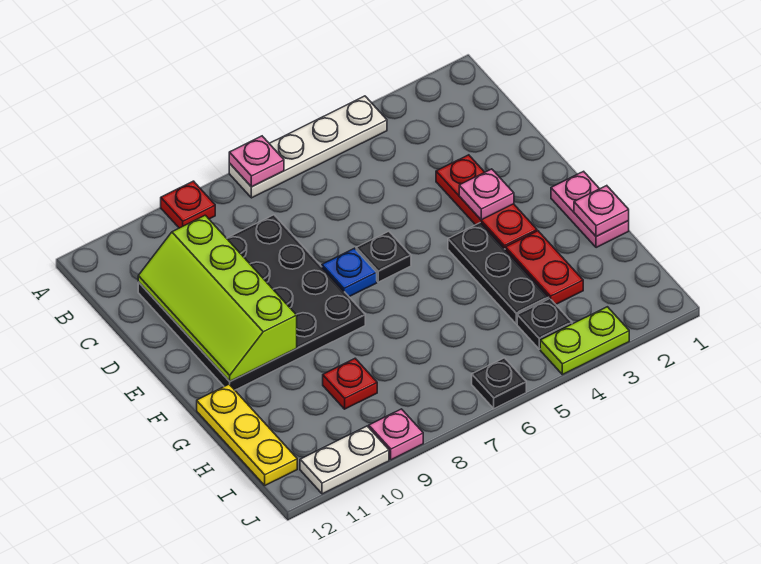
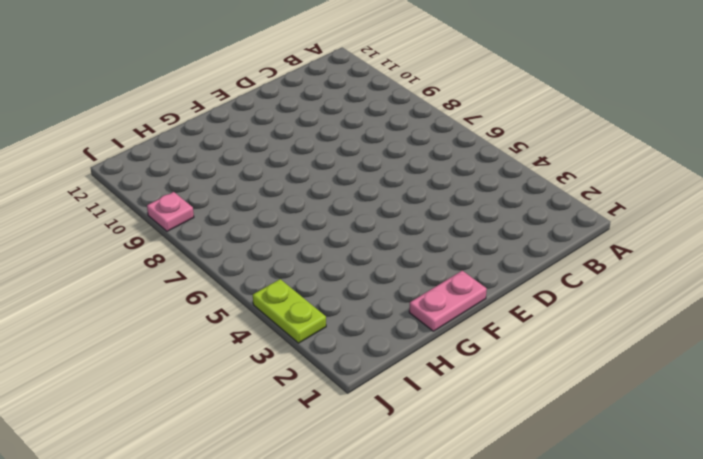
none -> white 1x4 plate [229,96,387,198]
none -> red 1x1 plate [161,181,215,228]
none -> black 4x4 plate [138,215,365,390]

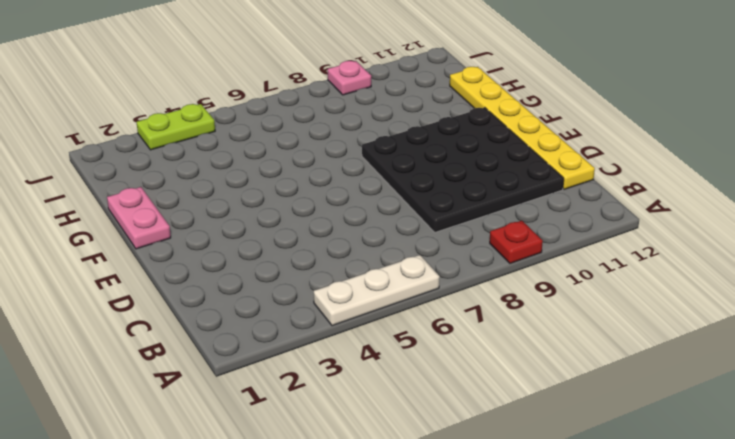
white 1x3 plate [314,255,440,326] -> white 1x4 plate [229,96,387,198]
yellow 1x6 plate [450,67,595,189] -> yellow 1x3 plate [197,384,297,485]
none -> red 1x3 plate [436,155,537,249]
none -> black 1x1 plate [356,231,411,282]
none -> blue 1x1 plate [322,248,377,297]

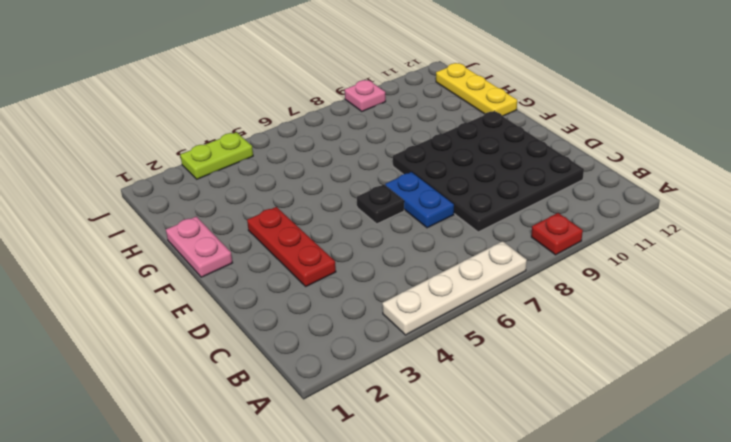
blue 1x2 plate [385,172,454,228] -> blue 1x1 plate [322,248,377,297]
none -> black 1x3 plate [448,223,549,324]
none -> red 1x2 plate [505,231,583,304]
none -> red 1x1 plate [323,359,377,409]

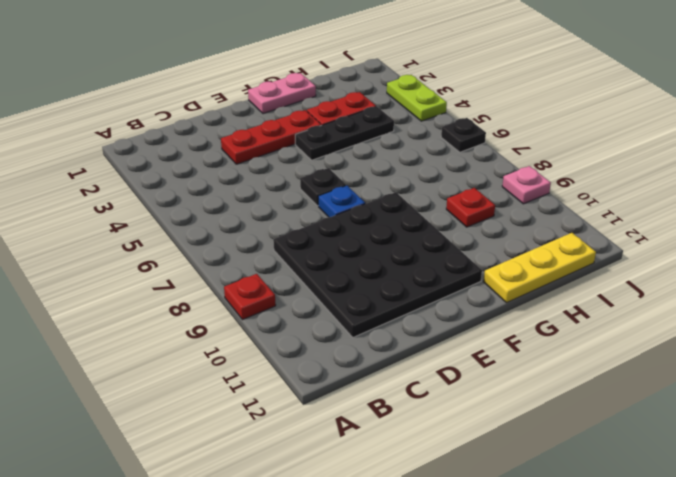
none -> white 1x4 plate [229,96,387,198]
none -> black 1x1 plate [517,299,572,349]
none -> white 1x2 plate [300,426,389,494]

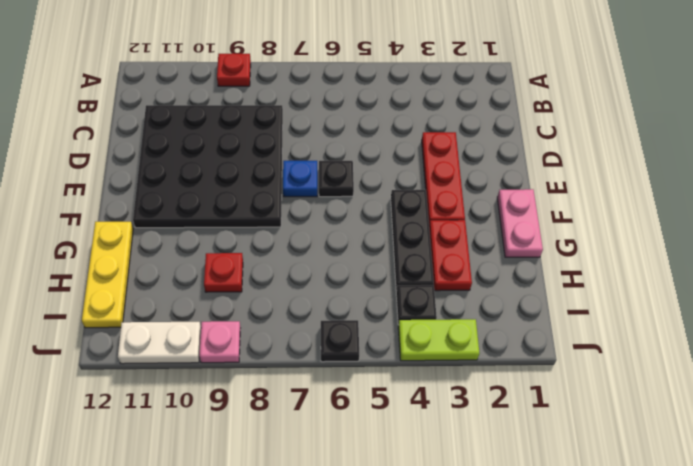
none -> white 1x4 plate [229,96,387,198]
none -> pink 1x1 plate [229,136,284,187]
none -> lime 2x4 slope [138,215,297,381]

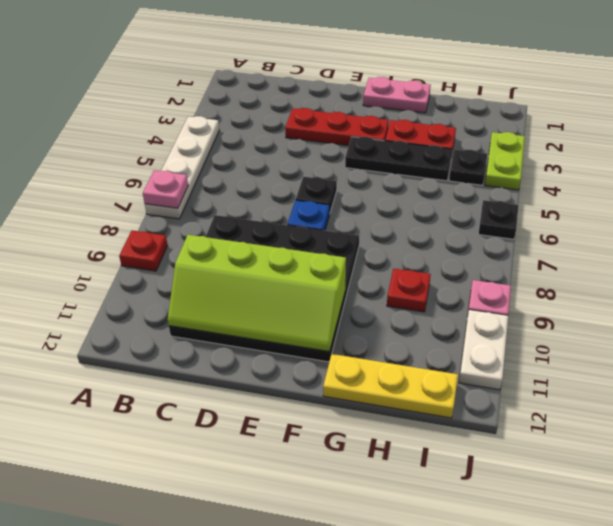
none -> pink 1x1 plate [459,169,514,220]
none -> pink 1x1 plate [574,186,629,237]

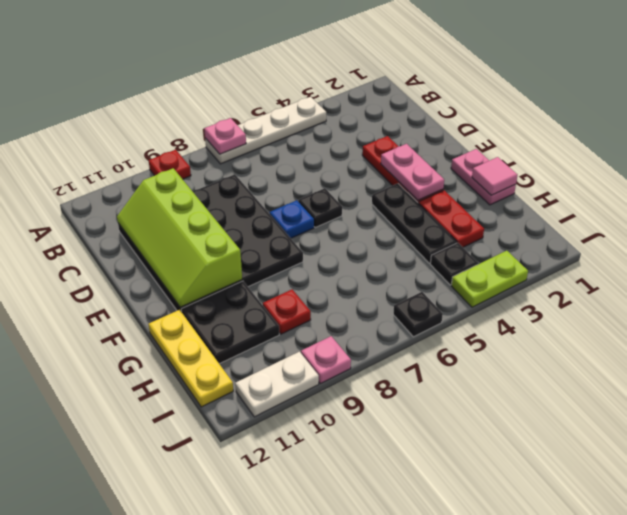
pink 1x2 plate [381,144,444,200] -> pink 1x1 plate [459,169,514,220]
pink 1x1 tile [472,157,517,195] -> pink 1x1 plate [574,186,629,237]
black 2x2 plate [181,281,279,364] -> none

